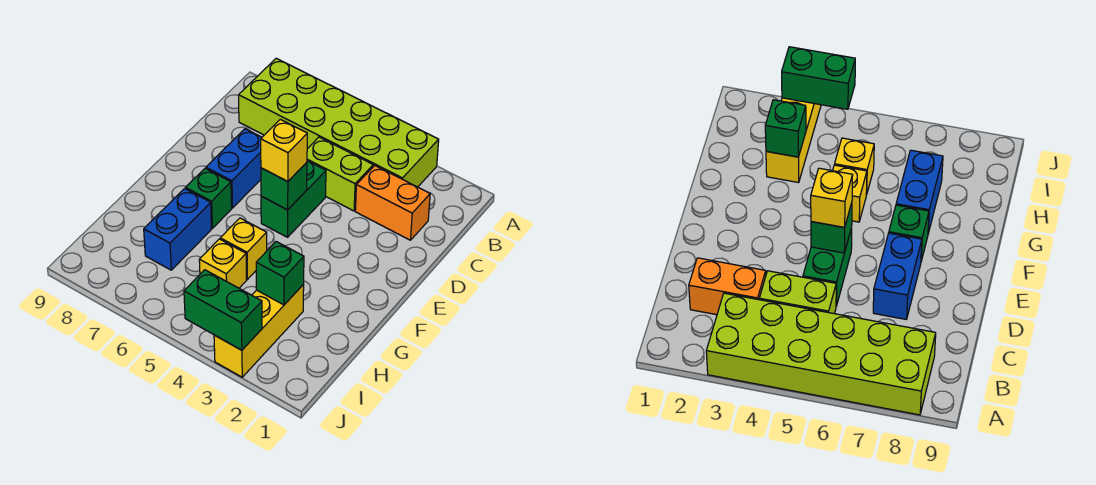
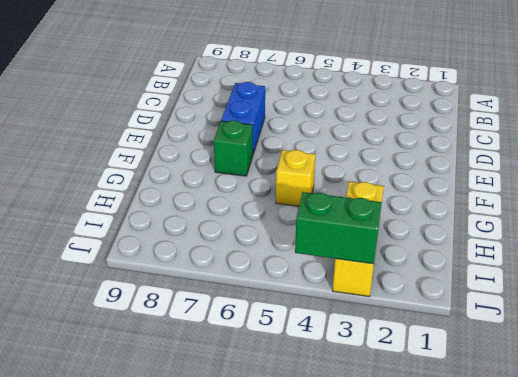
none -> lime 2x6 brick [239,58,439,187]
none -> orange 1x2 brick [355,165,430,240]
none -> lime 1x2 brick [307,137,373,211]

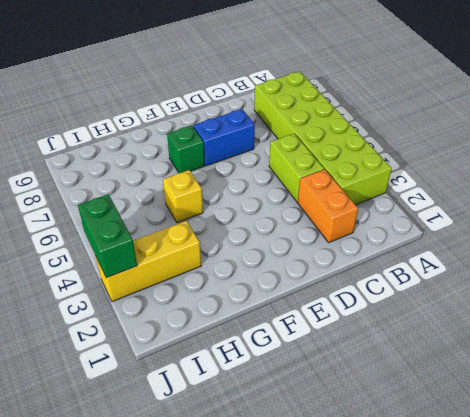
none -> green 1x2 brick [261,161,326,237]
none -> blue 1x2 brick [144,189,211,270]
none -> yellow 1x1 brick [199,239,247,288]

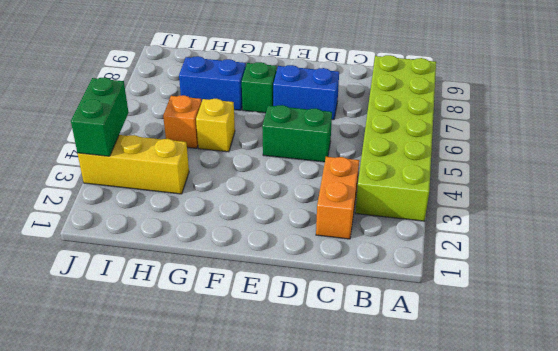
orange 1x1 brick [163,95,202,148] -> yellow 1x1 brick [199,239,247,288]
none -> lime 1x2 brick [307,137,373,211]
none -> green 1x1 brick [261,163,307,210]
none -> green 1x1 brick [256,242,304,305]

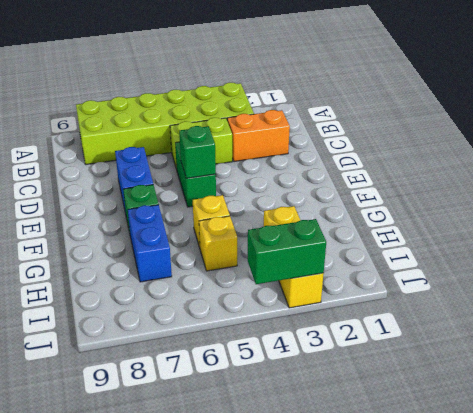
none -> green 1x1 brick [256,242,304,305]
none -> yellow 1x1 brick [261,119,307,182]

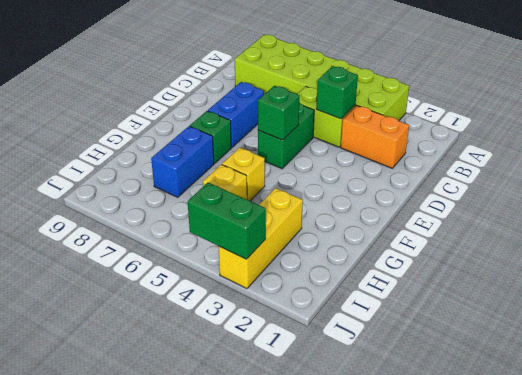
green 1x1 brick [316,66,358,119] -> green 1x1 brick moved to [256,242,304,305]
none -> yellow 1x1 brick [261,119,307,182]

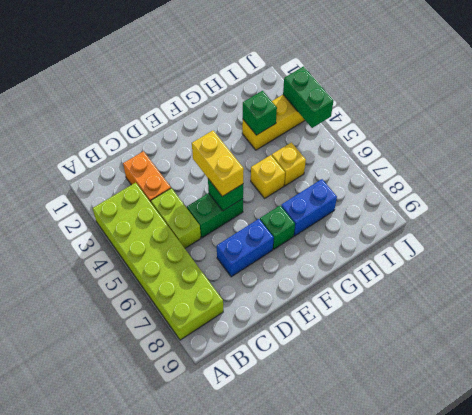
yellow 1x2 brick [192,131,244,196] -> yellow 1x1 brick [261,119,307,182]

